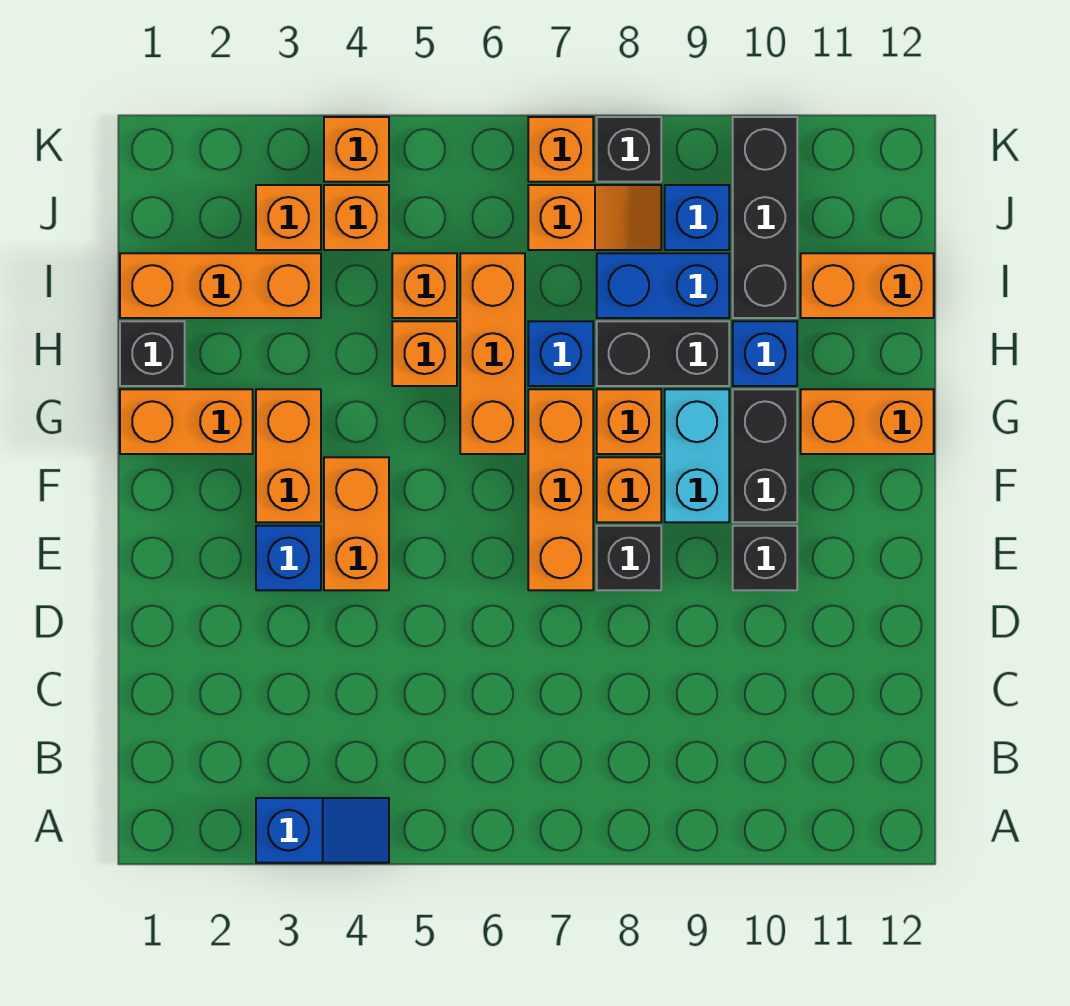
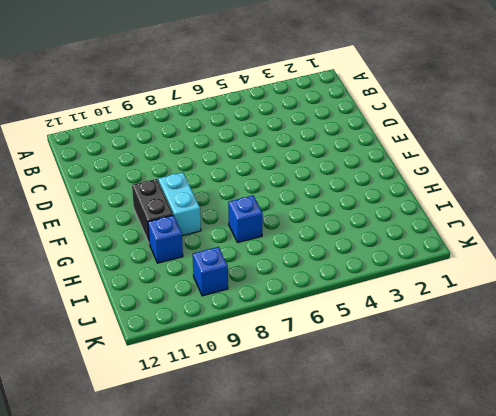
none -> blue 1x2 slope [256,798,389,863]
none -> blue 1x1 brick [256,526,321,590]
none -> orange 1x2 brick [324,457,389,590]
none -> orange 1x3 brick [528,389,593,590]

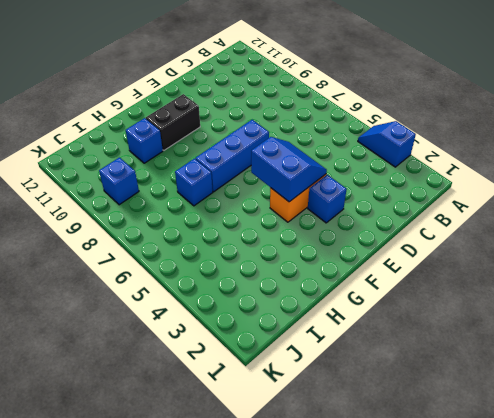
blue 2x2 slope [251,137,327,202] -> none
blue 1x3 brick [195,120,269,192] -> orange 1x3 brick [528,389,593,590]
none -> black 1x1 brick [597,526,661,590]
none -> black 1x1 brick [733,526,797,590]
none -> orange 1x2 brick [256,389,321,522]
none -> orange 1x1 brick [597,457,661,522]

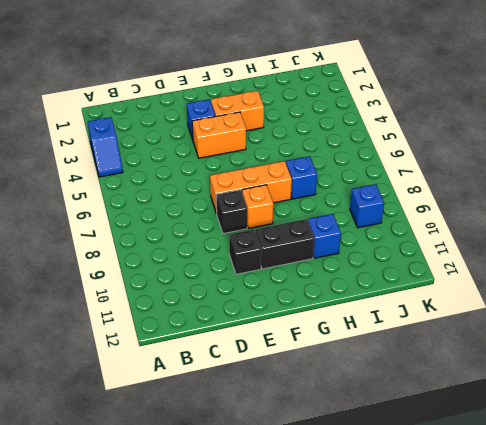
none -> cyan 1x2 brick [665,389,729,522]
none -> orange 1x2 brick [120,389,253,454]
none -> orange 1x3 brick [460,253,525,454]
none -> orange 1x1 brick [597,389,661,454]

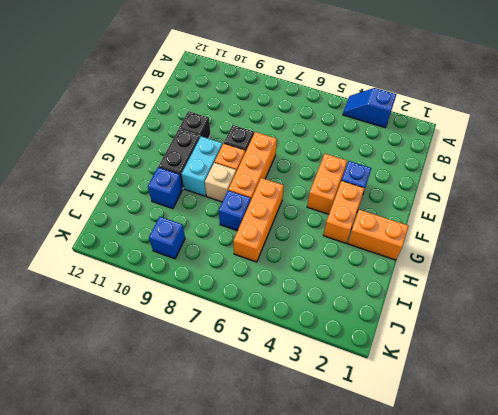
tan 1x1 brick [205,163,236,202] -> orange 1x1 brick [597,389,661,454]
none -> orange 1x2 brick [801,389,934,454]
none -> black 1x1 brick [120,321,185,386]
none -> orange 1x1 brick [392,321,457,386]
none -> black 1x2 brick [597,321,729,386]

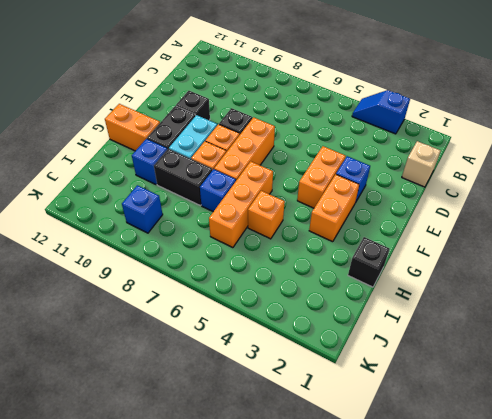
tan 1x1 brick [402,141,441,187] -> none
none -> orange 1x2 brick [120,389,253,454]
none -> orange 1x3 brick [120,253,321,318]
none -> orange 1x1 brick [392,253,457,318]
none -> blue 1x2 brick [597,253,729,318]

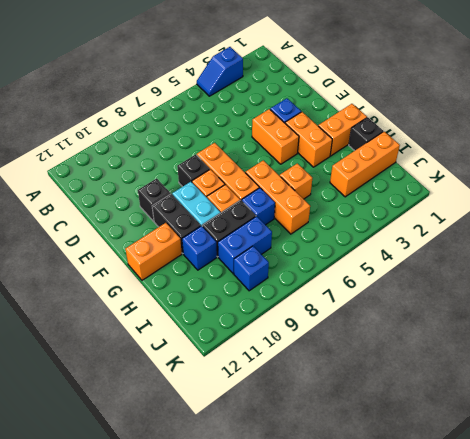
none -> orange 1x1 brick [392,253,457,318]
none -> black 1x3 brick [733,117,797,318]
none -> orange 1x2 brick [801,253,934,318]
none -> orange 1x1 brick [256,185,321,250]

